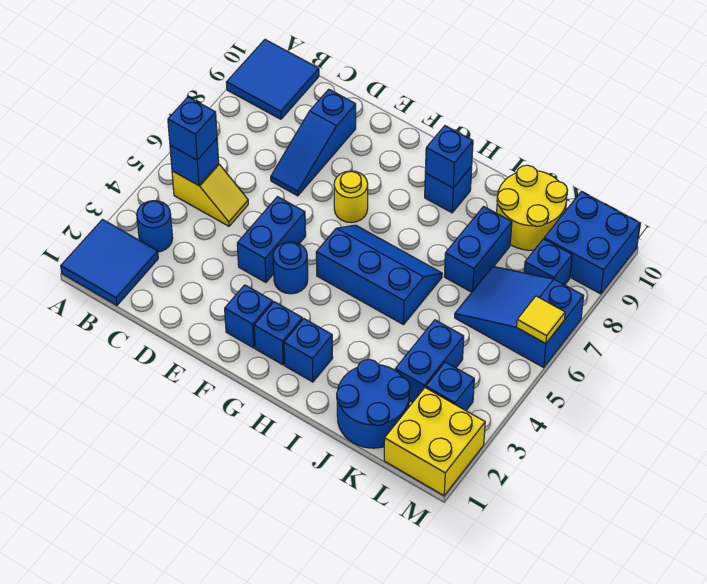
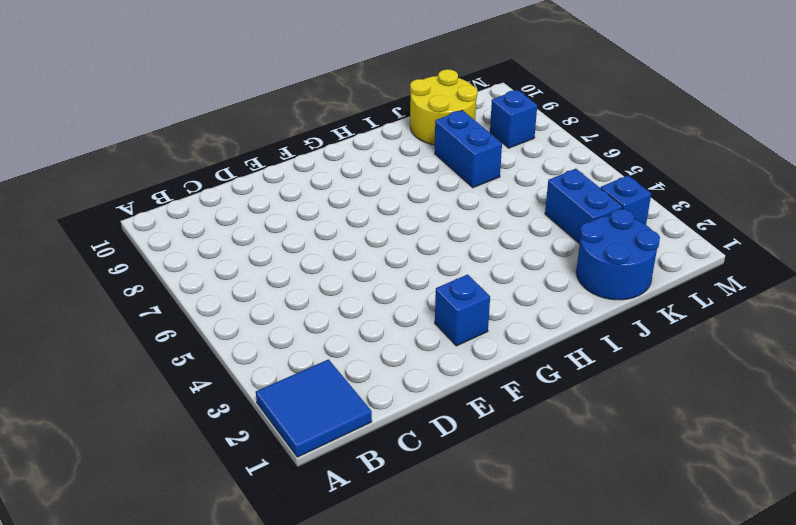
none -> blue 2x2 tile [226,40,319,119]
none -> blue 1x1 round brick [137,201,173,252]
none -> yellow 1x2 slope [172,164,248,226]

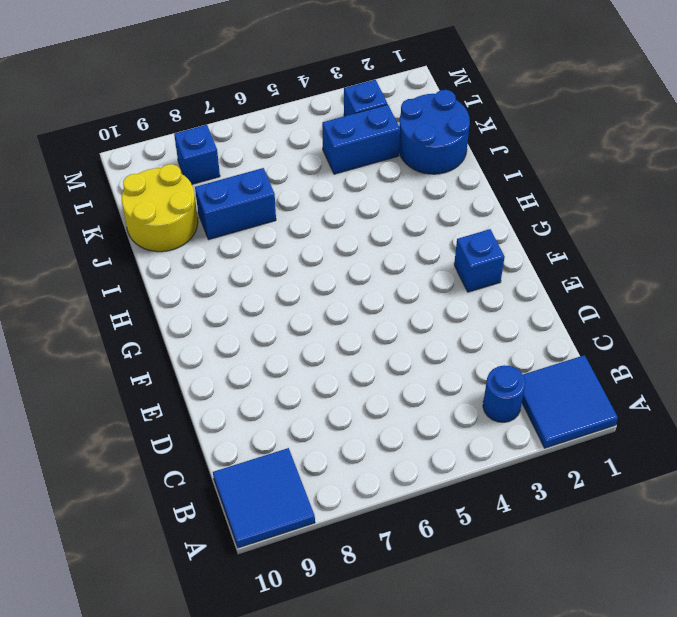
none -> yellow 1x2 slope [172,164,248,226]
none -> blue 1x3 slope [271,89,356,196]
none -> blue 1x2 brick [237,197,306,282]

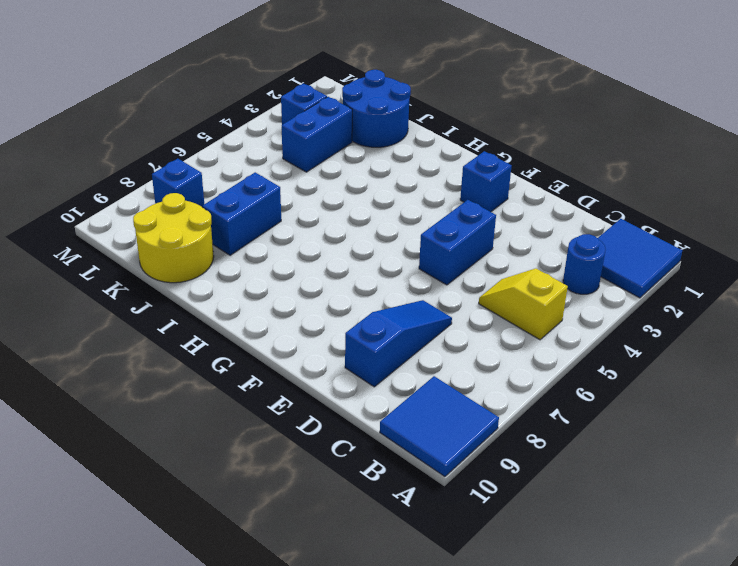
none -> blue 1x1 round brick [273,242,308,294]
none -> yellow 1x1 round brick [334,171,368,223]
none -> blue 1x1 brick [254,302,302,365]

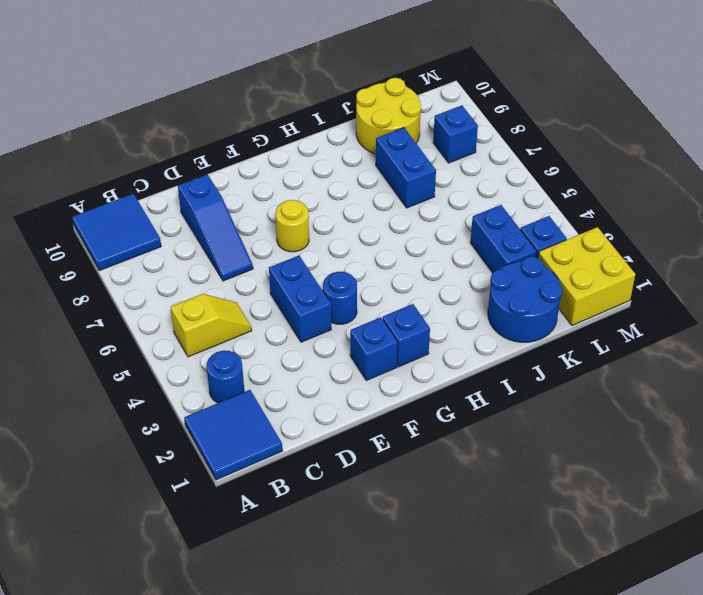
none -> blue 2x3 slope [316,225,442,325]
none -> blue 1x1 brick [284,319,333,382]
none -> blue 1x1 brick [425,167,472,213]

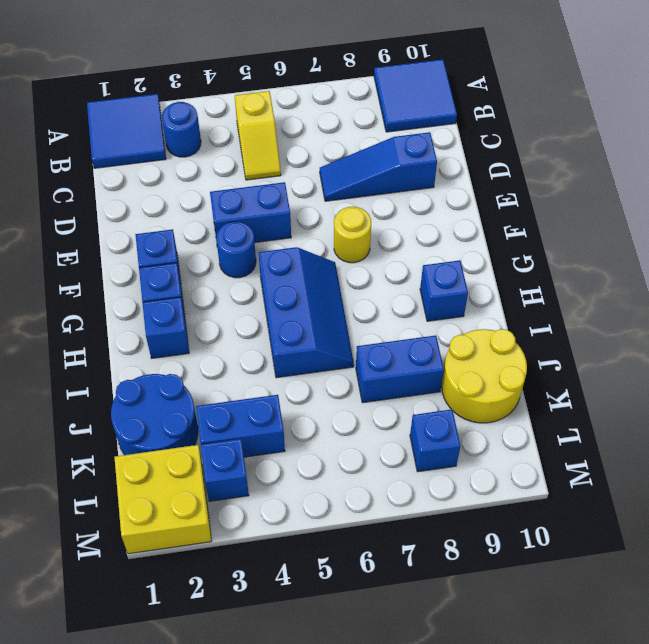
none -> blue 2x3 slope [455,266,584,367]
none -> blue 2x2 brick [544,192,640,294]
none -> blue 1x1 brick [170,139,219,186]

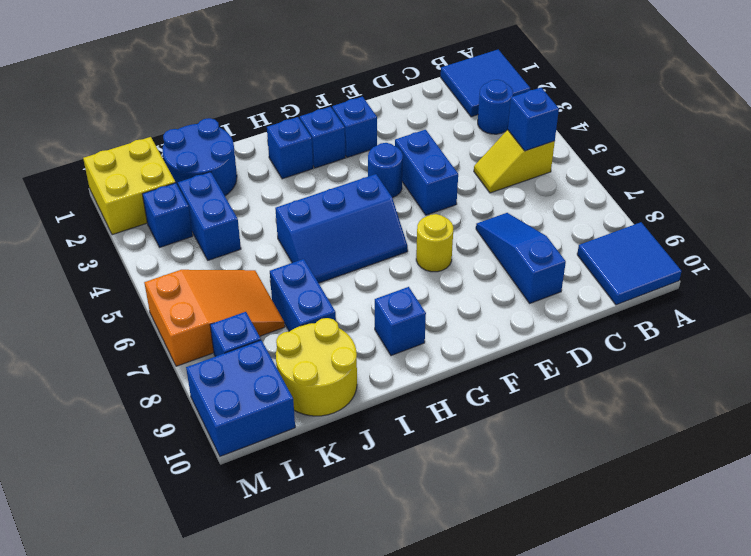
orange 2x3 slope [144,270,285,366] -> blue 2x3 slope [455,266,584,367]
none -> blue 1x1 brick [425,126,473,188]
none -> yellow 1x1 tile [517,296,565,344]
none -> blue 1x1 brick [168,97,217,160]

